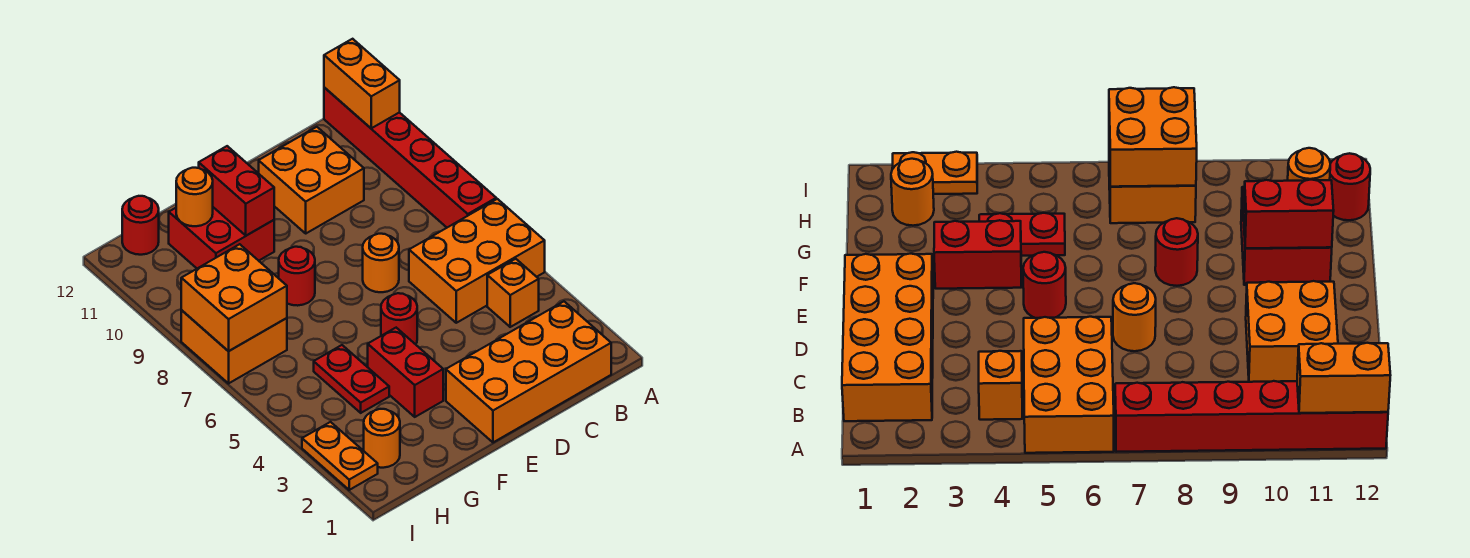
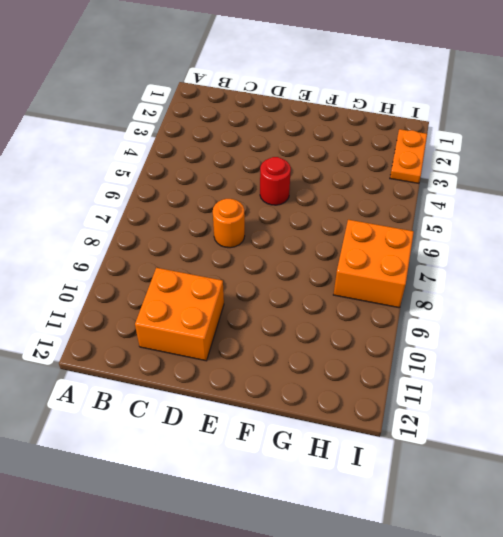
none -> orange 2x3 brick [409,199,545,323]
none -> red 1x6 brick [324,88,496,227]
none -> orange 2x4 brick [446,301,611,442]

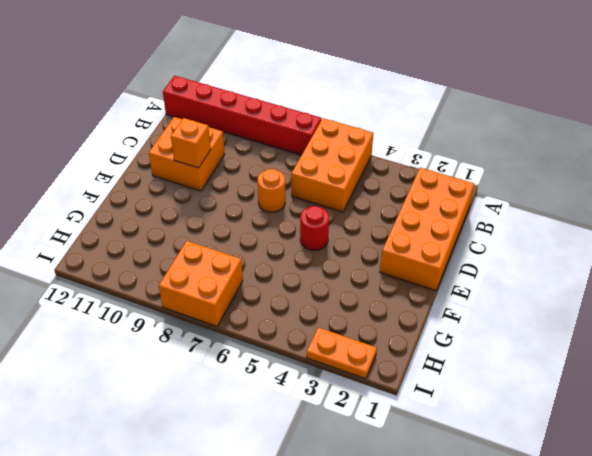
orange 1x1 brick [171,118,211,168] -> orange 1x1 brick moved to [487,259,539,327]
none -> red 1x2 brick [368,328,443,417]
none -> red 1x1 round brick [279,247,315,306]
none -> red 2x2 brick [169,207,274,268]

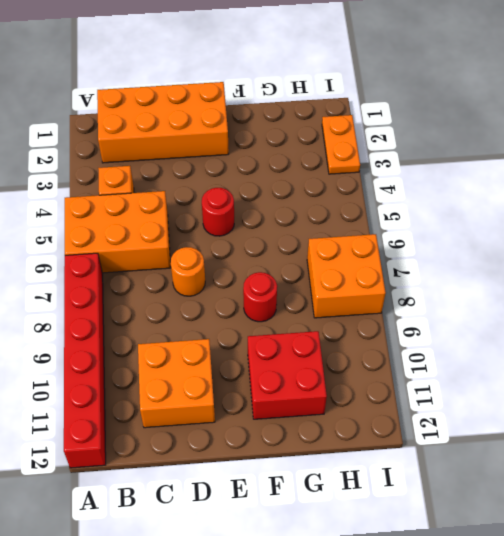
none -> red 1x2 brick [368,328,443,417]
none -> red 1x2 plate [314,345,389,413]
none -> orange 1x1 round brick [364,409,400,468]

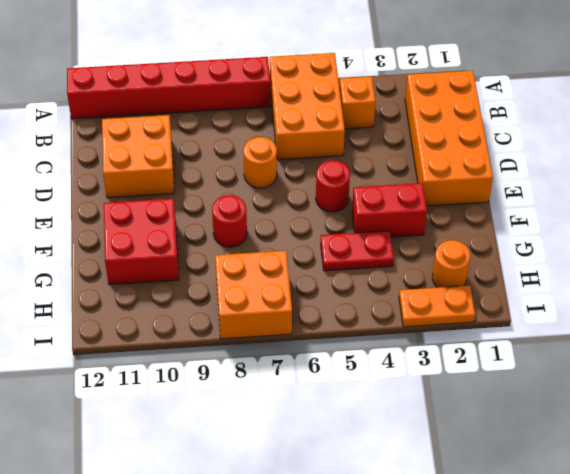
none -> red 1x1 round brick [122,196,159,255]
none -> orange 1x2 brick [324,39,400,128]
none -> red 1x2 brick [199,146,274,236]

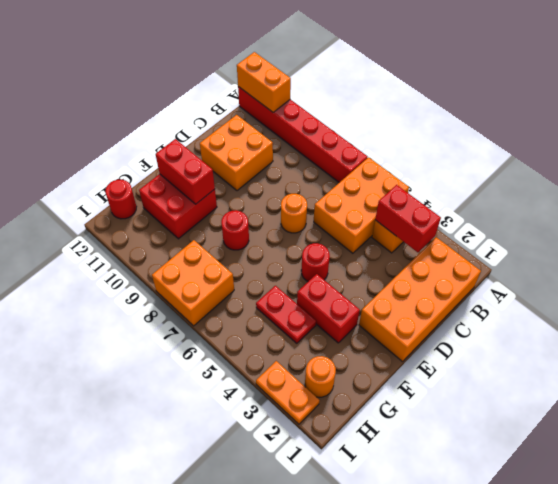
red 1x2 brick [375,185,441,252] -> none
none -> orange 1x1 round brick [176,168,213,226]
none -> orange 2x2 brick [181,244,287,351]

